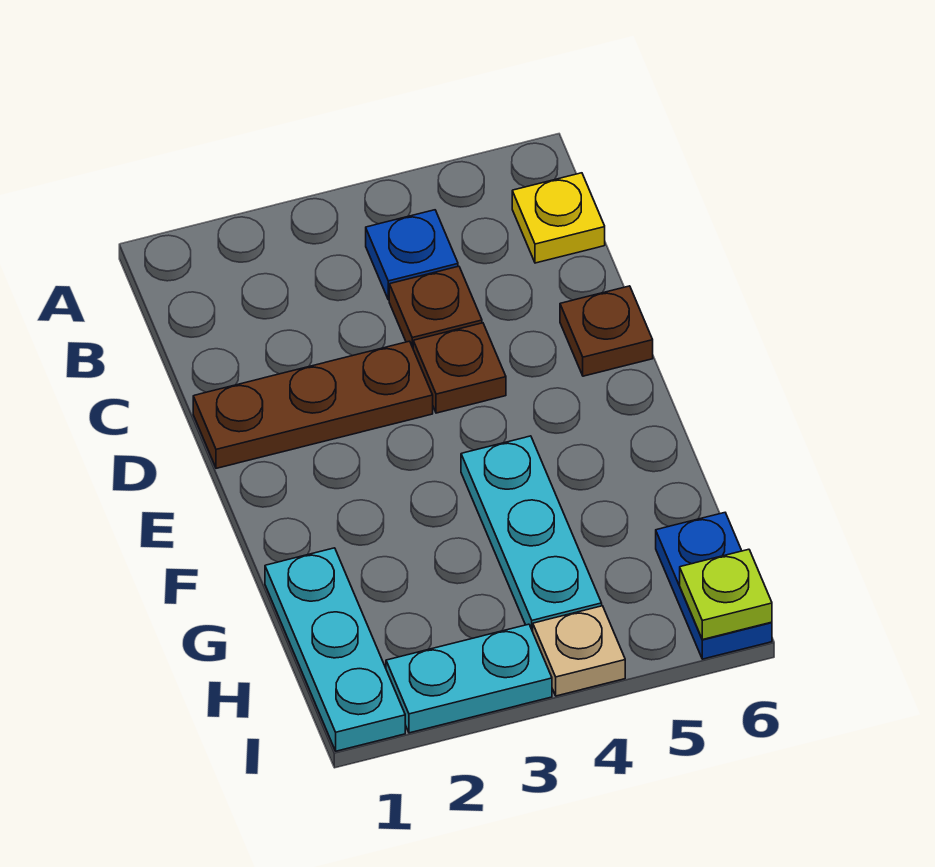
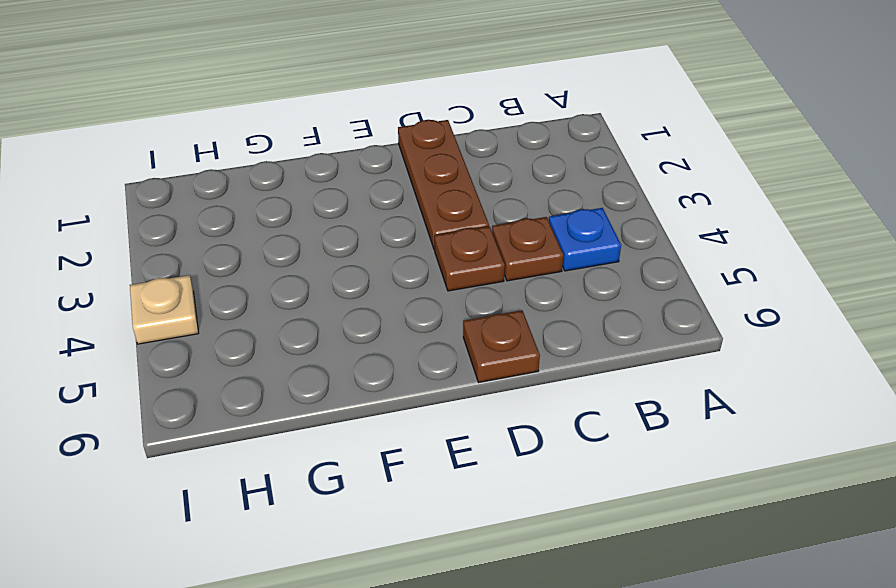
none -> yellow 1x1 plate [512,173,605,263]
none -> cyan 1x3 plate [461,436,602,631]
none -> cyan 1x3 plate [265,548,405,751]

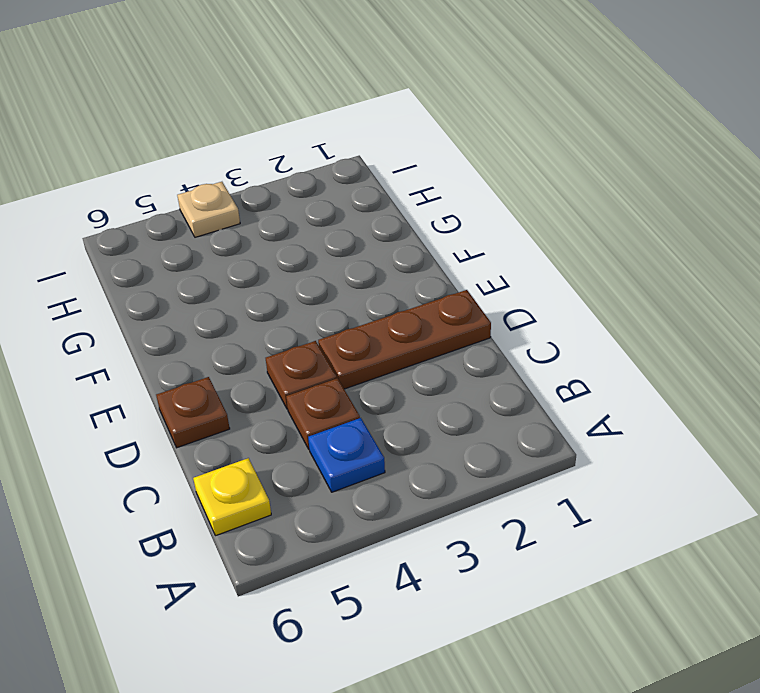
none -> cyan 1x3 plate [461,436,602,631]
none -> cyan 1x3 plate [265,548,405,751]
none -> blue 1x2 plate [656,513,772,659]

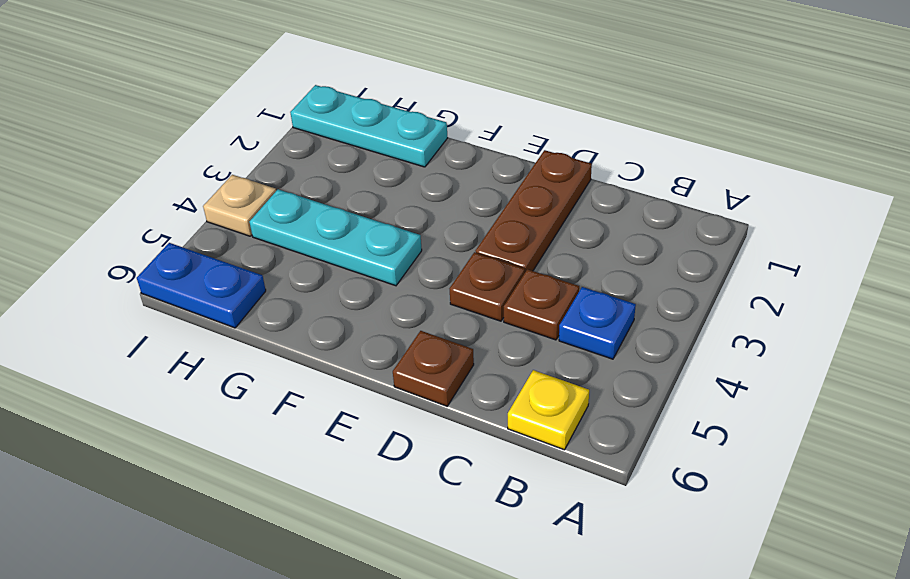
none -> cyan 1x2 plate [386,624,552,733]
none -> lime 1x1 plate [680,549,772,640]

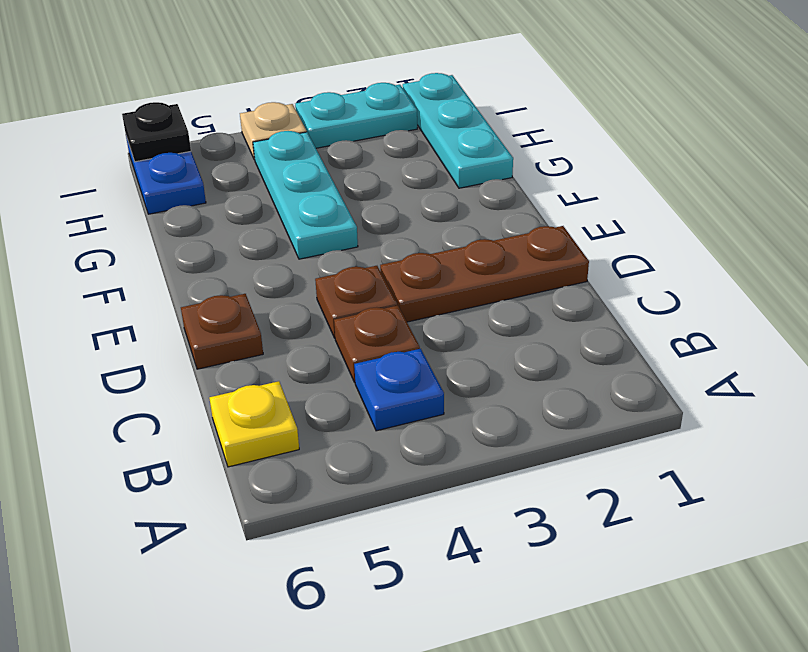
black 1x1 plate [122,102,191,162] -> lime 1x1 plate [680,549,772,640]

